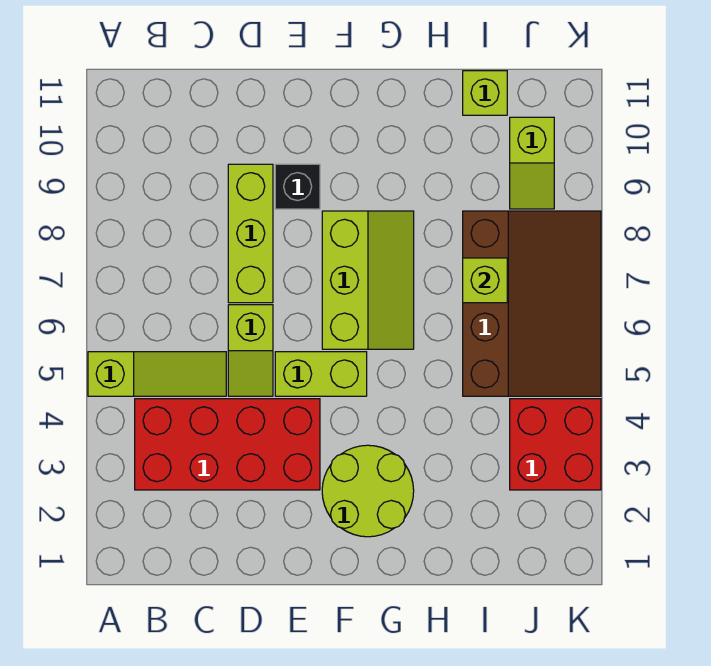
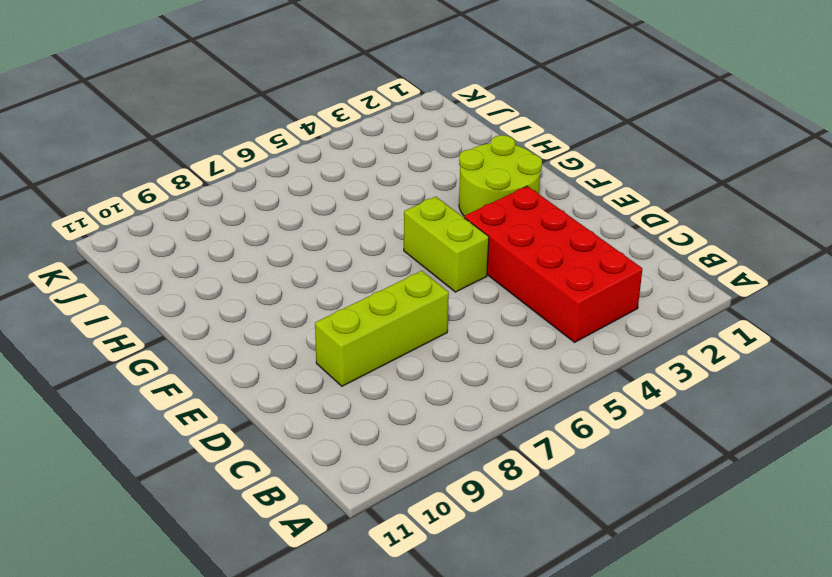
none -> lime 1x3 slope [88,352,226,396]
none -> lime 1x2 slope [228,305,273,396]
none -> black 1x1 brick [275,164,320,209]

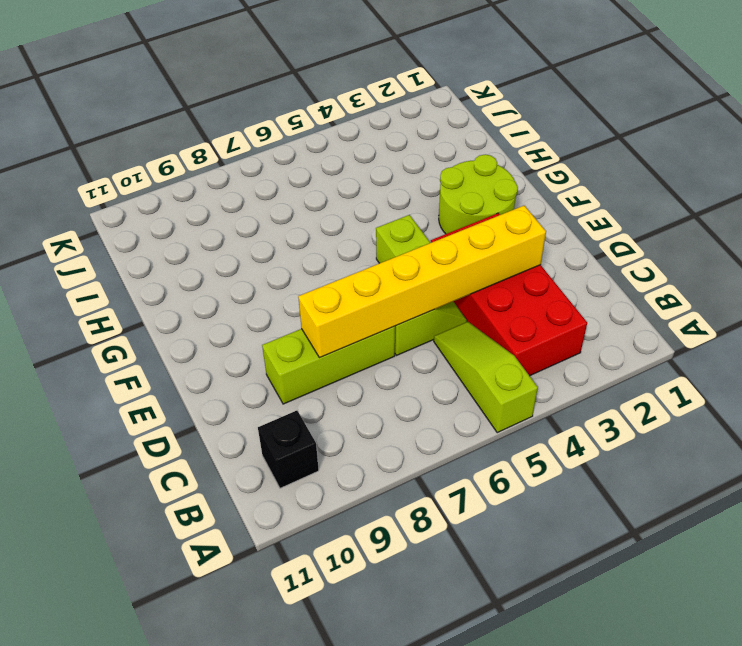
black 1x1 brick [258,411,319,488] -> black 1x1 brick moved to [275,164,320,209]
yellow 1x6 brick [298,206,546,358] -> none
none -> lime 2x3 slope [322,211,414,349]
none -> brown 3x4 slope [463,211,601,396]
none -> lime 1x1 brick [463,71,507,115]

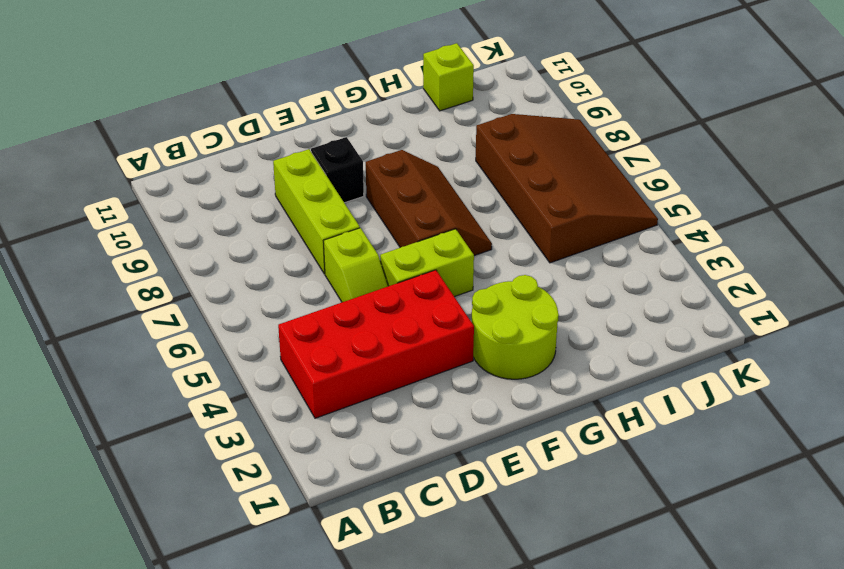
brown 2x3 slope [366,150,492,256] -> lime 2x3 slope [322,211,414,349]
none -> lime 1x3 slope [88,352,226,396]
none -> red 2x2 brick [510,399,601,490]
none -> lime 1x2 slope [510,117,554,209]

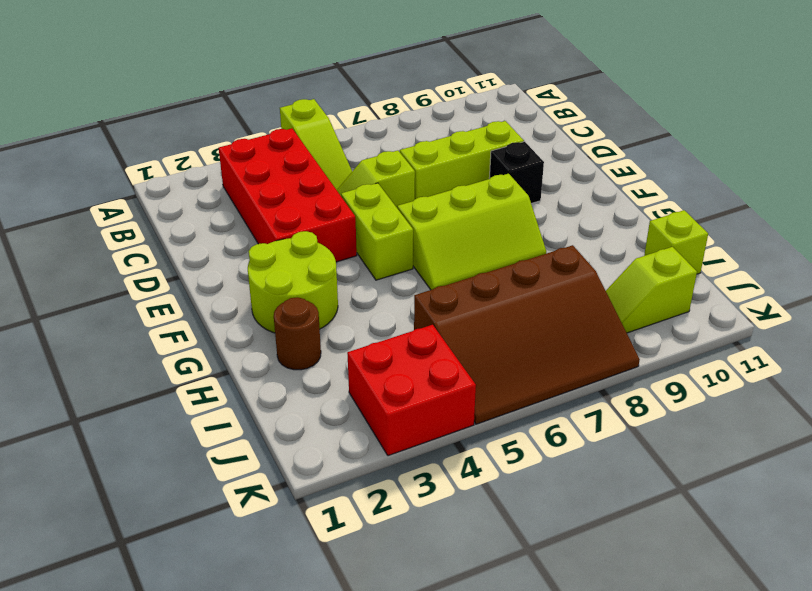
brown 1x1 round brick [274,297,321,370] -> none
none -> lime 1x1 brick [463,258,507,303]

